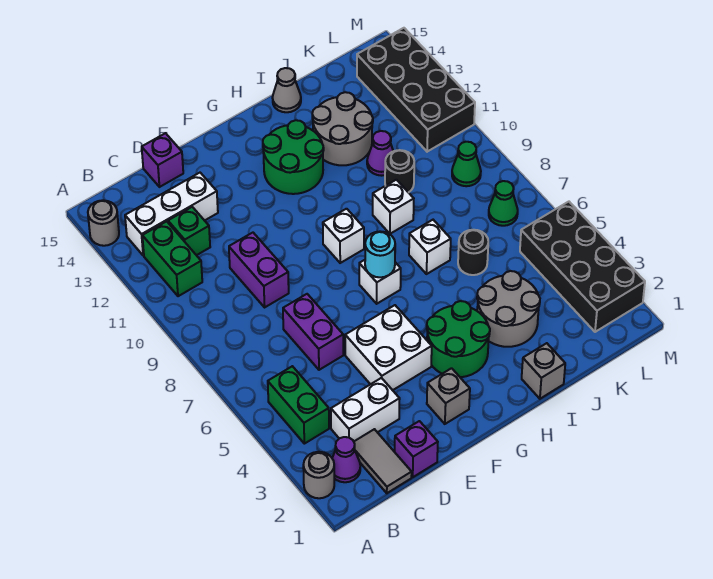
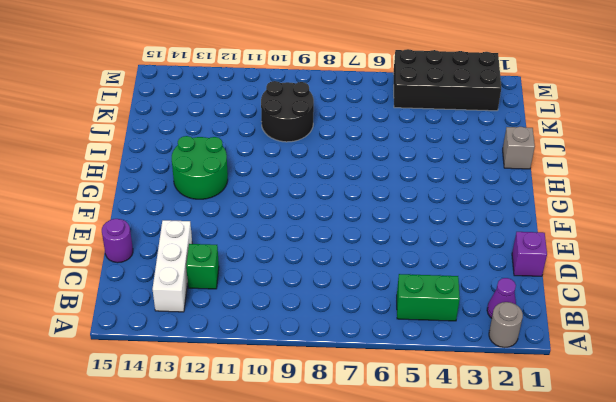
purple 1x1 round brick [102,219,133,263] -> purple 1x1 brick [142,133,183,187]
black 2x2 round brick [261,81,314,142] -> black 1x1 round brick [385,150,414,193]
none -> grey 1x1 round brick [88,200,119,246]
none -> green 1x2 brick [142,221,202,296]
none -> grey 1x2 tile [354,429,412,493]
none -> white 1x2 brick [331,378,400,441]

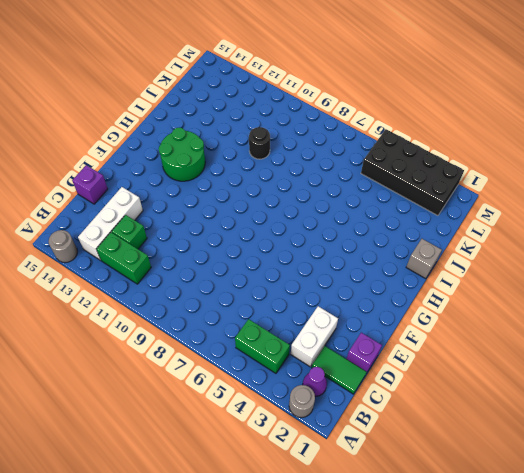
green 1x2 tile [312,346,367,394] -> grey 1x2 tile [354,429,412,493]
none -> purple 1x2 brick [283,294,343,370]
none -> purple 1x2 brick [229,233,289,307]
none -> white 2x2 brick [345,305,432,390]
none -> grey 1x1 brick [427,368,470,424]

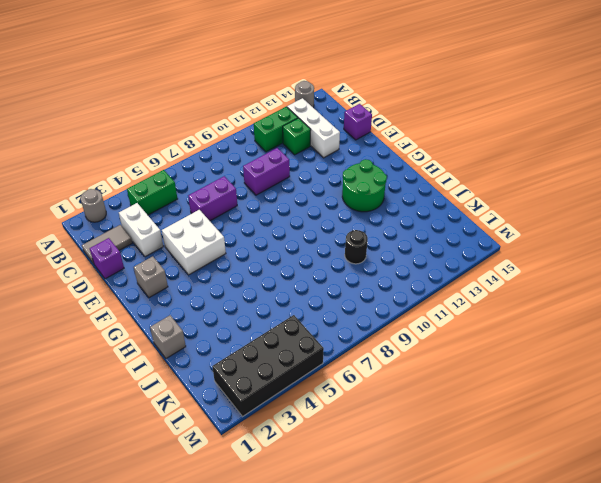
none -> purple 1x1 cone [332,437,360,482]
none -> green 2x2 round brick [427,301,490,377]
none -> white 1x1 brick [359,260,401,304]
none -> white 1x1 brick [323,209,364,263]

